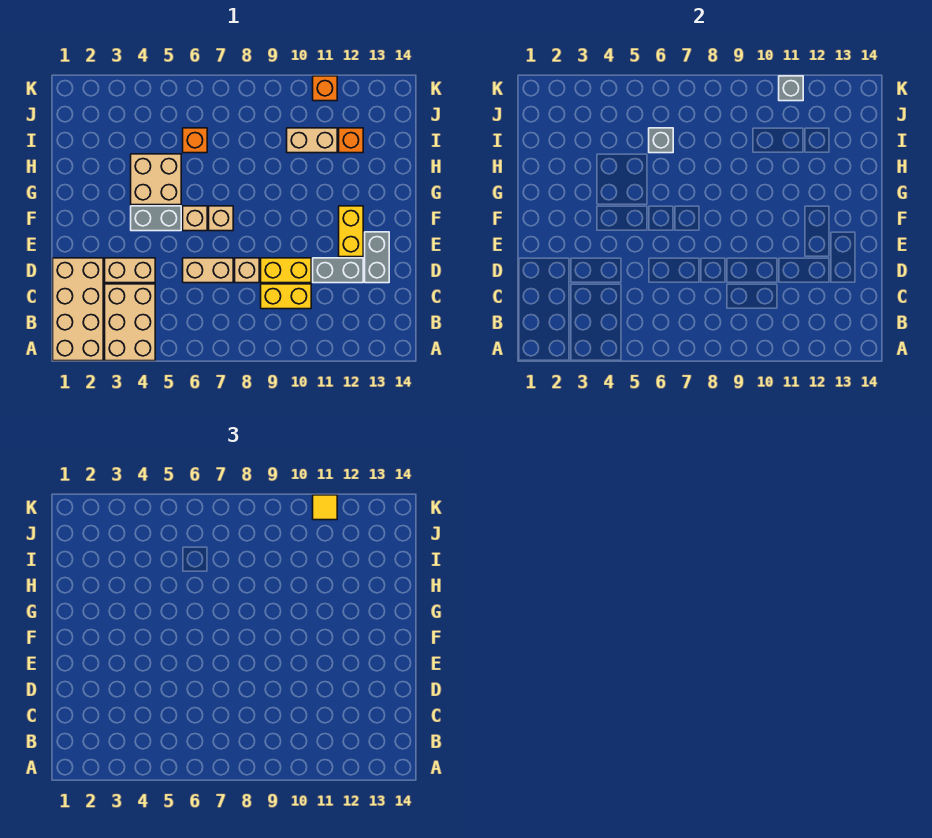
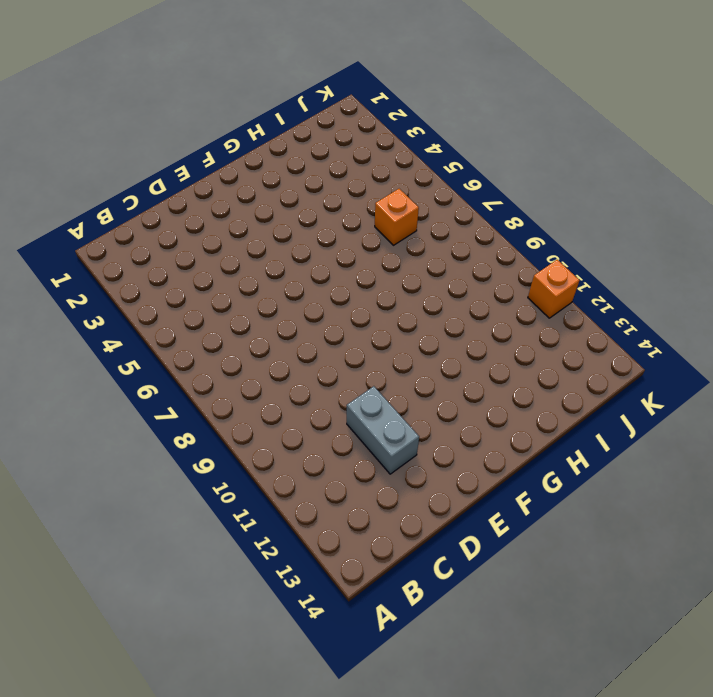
none -> tan 2x4 brick [53,258,103,361]
none -> tan 2x3 brick [105,284,155,361]
none -> yellow 1x2 brick [261,284,311,309]

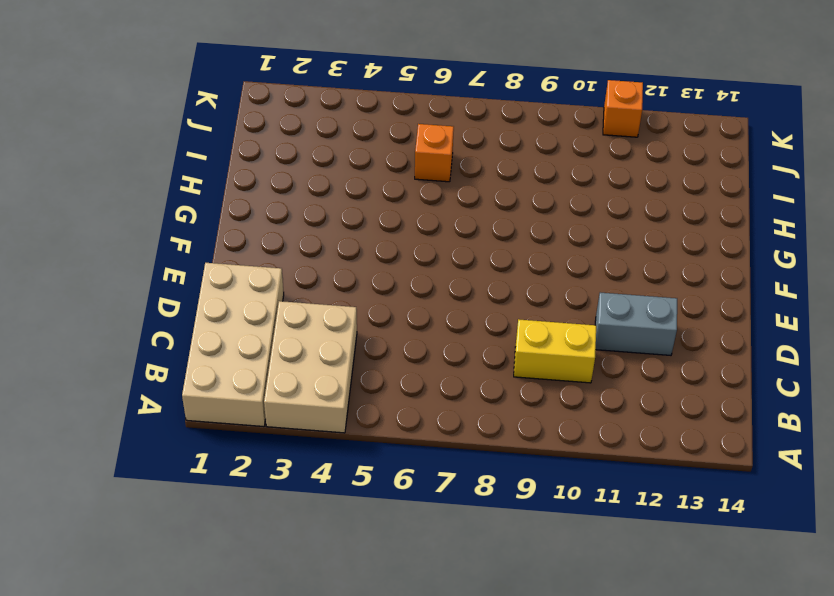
none -> tan 1x2 brick [105,258,155,283]
none -> tan 1x2 brick [183,258,233,283]
none -> tan 1x1 brick [235,258,259,283]

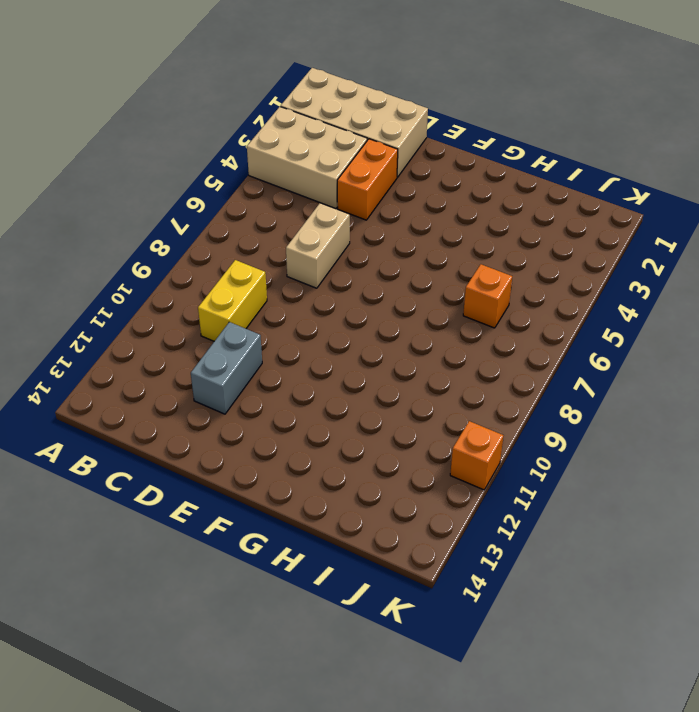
orange 1x2 brick [337,139,398,220] -> tan 1x2 brick [105,258,155,283]
none -> tan 1x1 brick [235,258,259,283]
none -> yellow 1x2 brick [261,258,311,283]
none -> grey 1x2 brick [365,232,389,283]

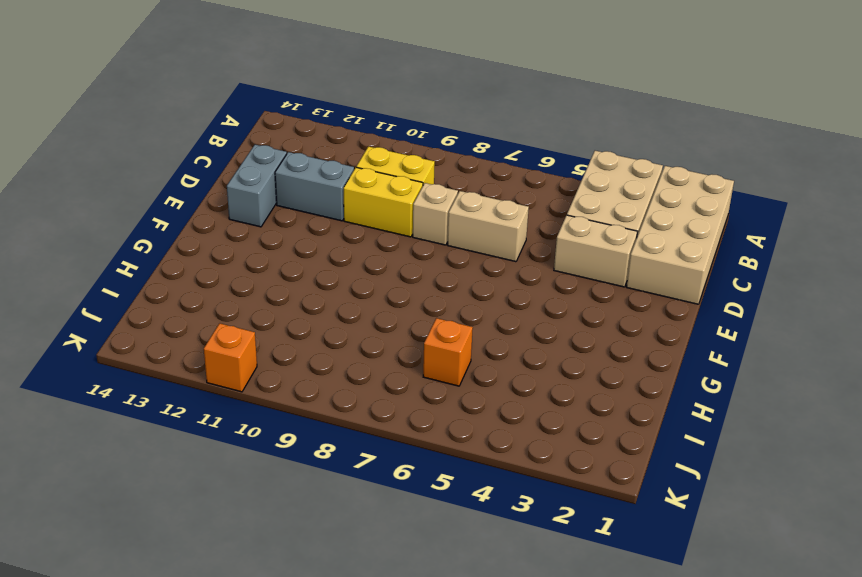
none -> yellow 1x2 brick [339,206,363,257]
none -> grey 1x2 brick [131,206,181,231]
none -> tan 1x1 brick [183,206,207,231]

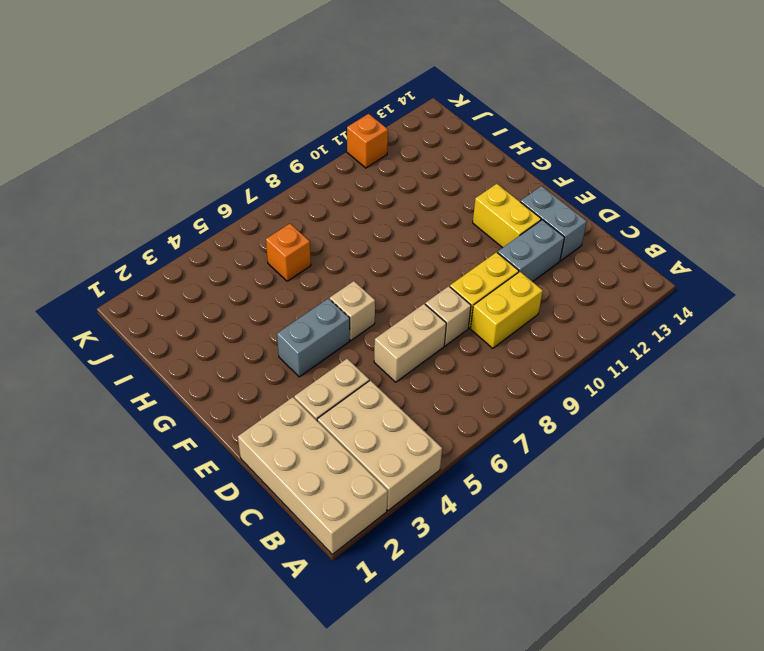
none -> tan 1x1 brick [209,206,233,231]
none -> tan 2x2 brick [131,154,181,205]
none -> tan 1x2 brick [287,128,337,153]

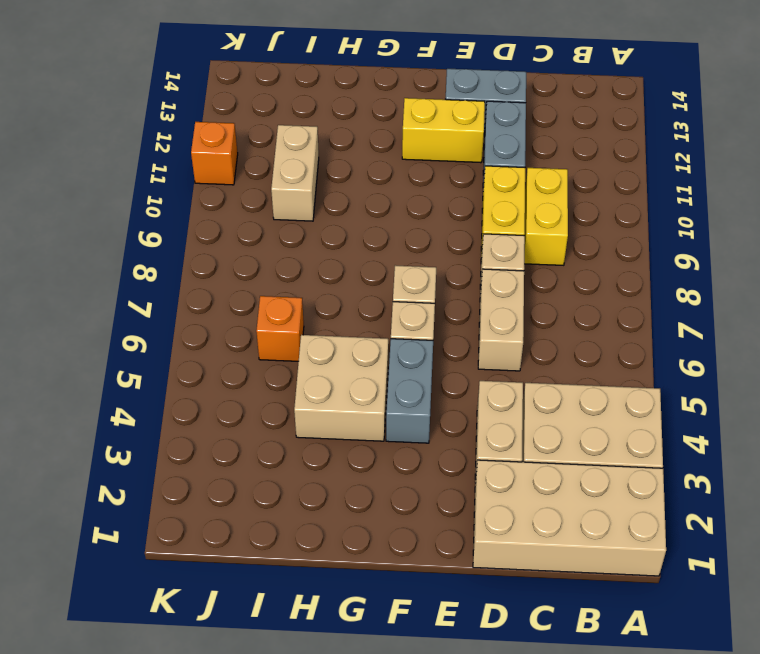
none -> orange 1x1 brick [339,128,363,153]
none -> grey 1x1 brick [649,128,673,153]
none -> grey 1x1 brick [779,76,803,101]

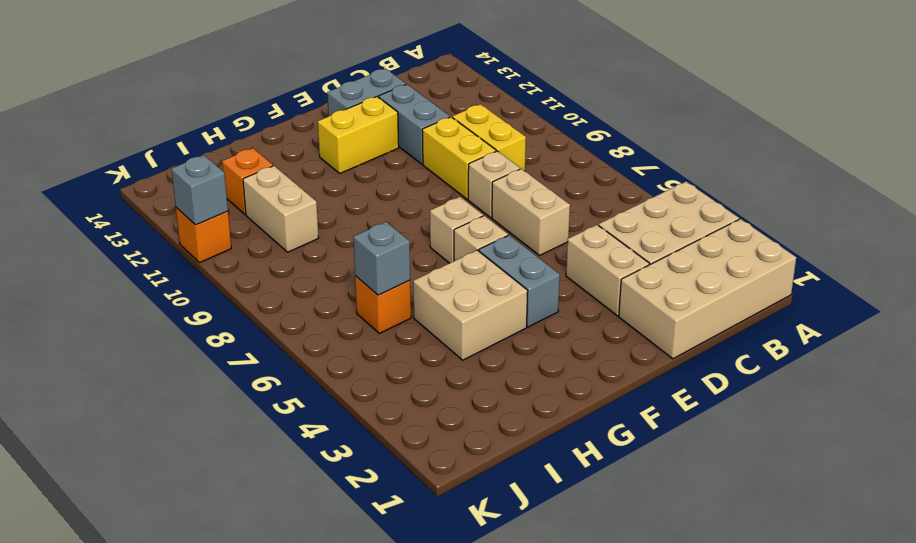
none -> yellow 1x1 tile [313,495,337,520]

